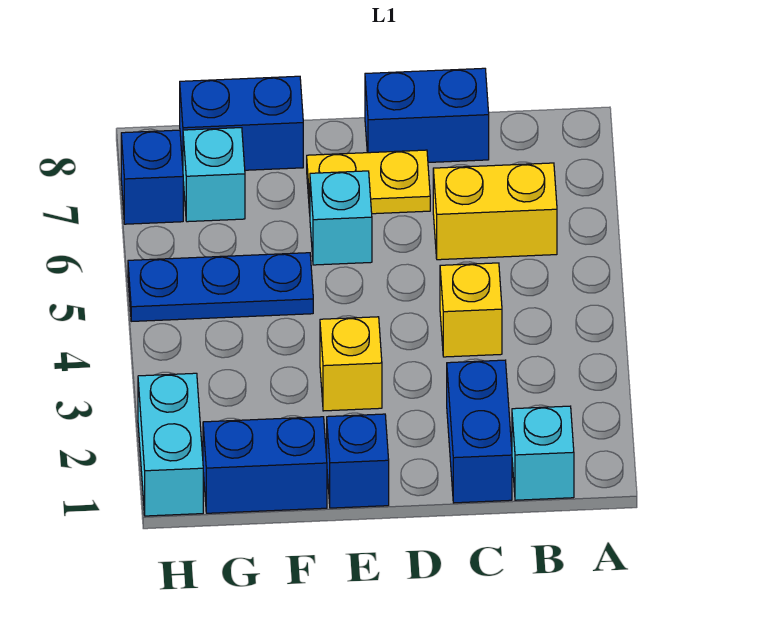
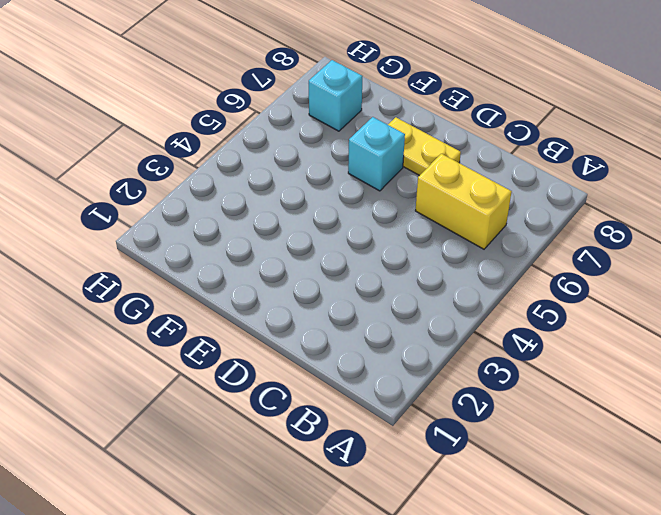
none -> cyan 1x1 brick [512,406,574,500]
none -> blue 1x2 brick [447,360,512,503]
none -> yellow 1x1 brick [440,263,502,357]

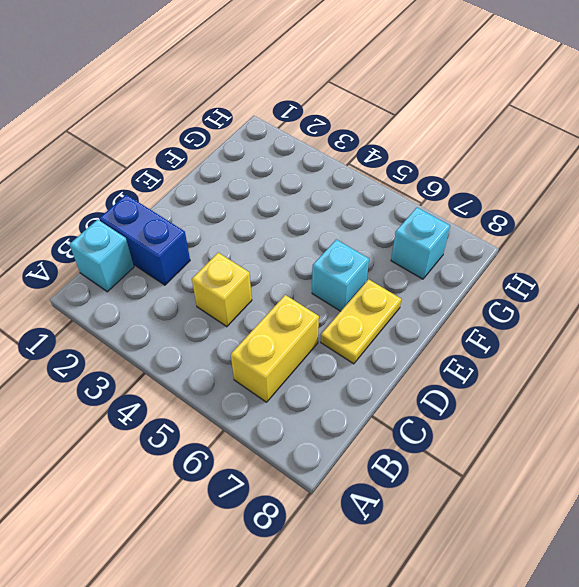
none -> blue 1x2 brick [365,68,489,162]
none -> blue 1x1 brick [327,414,389,508]
none -> yellow 1x1 brick [320,317,382,411]

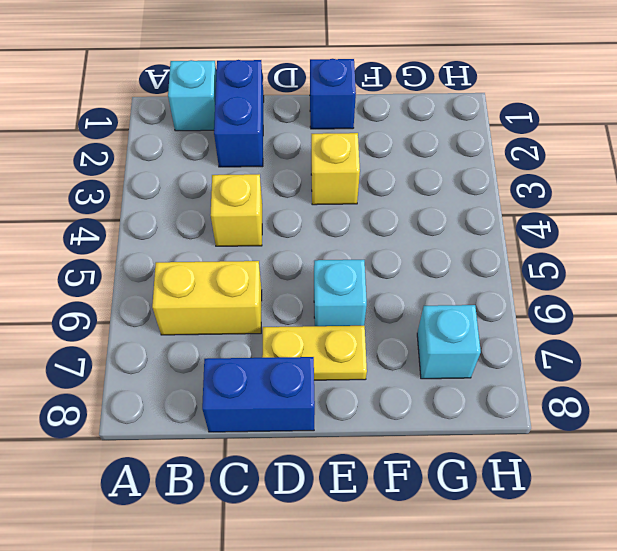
none -> blue 1x2 brick [203,417,327,513]
none -> blue 1x3 plate [128,253,313,321]
none -> blue 1x2 brick [180,76,303,170]

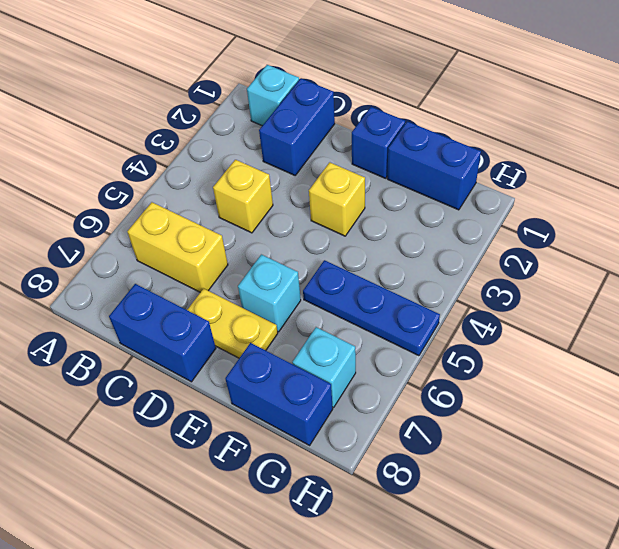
none -> cyan 1x2 brick [138,373,203,516]
none -> blue 1x1 brick [121,130,183,224]

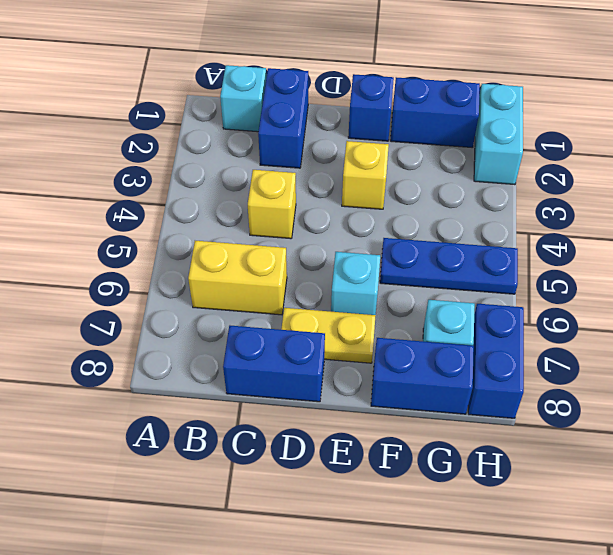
blue 1x2 brick [468,304,524,418] -> blue 1x1 brick [121,130,183,224]

